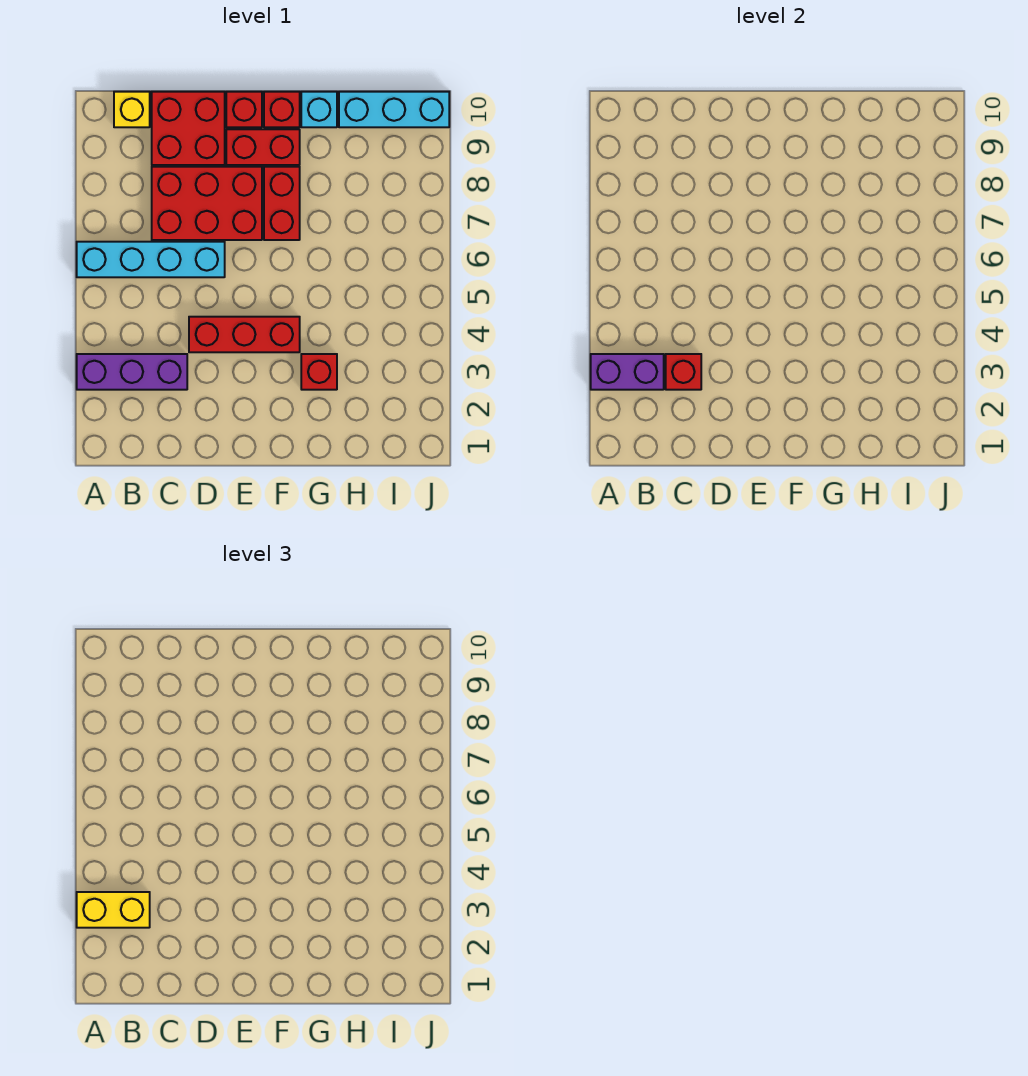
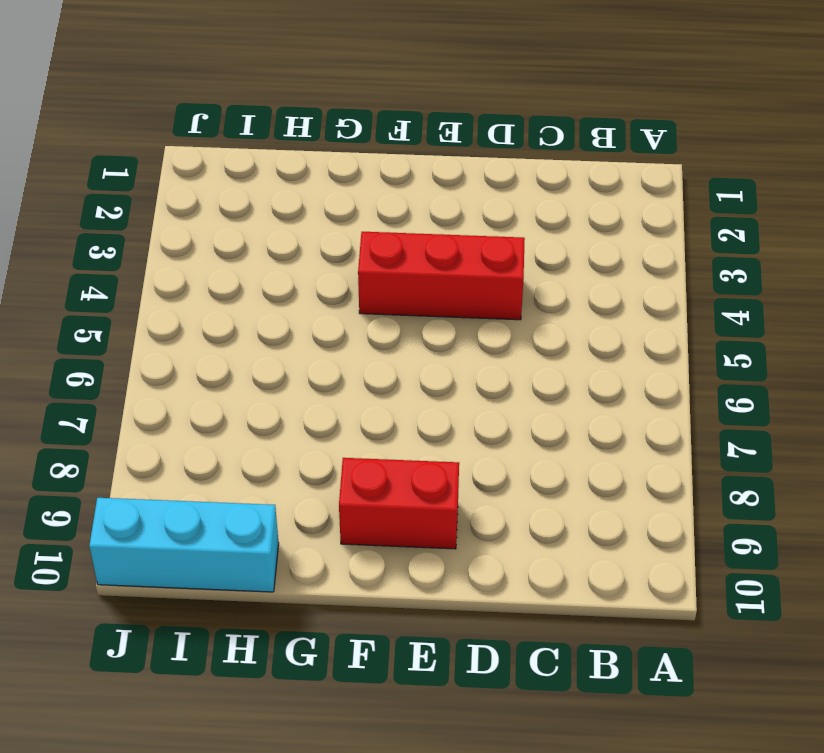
none -> purple 1x3 brick [77,354,187,390]
none -> cyan 1x4 brick [77,242,225,277]
none -> yellow 1x1 brick [114,92,150,127]

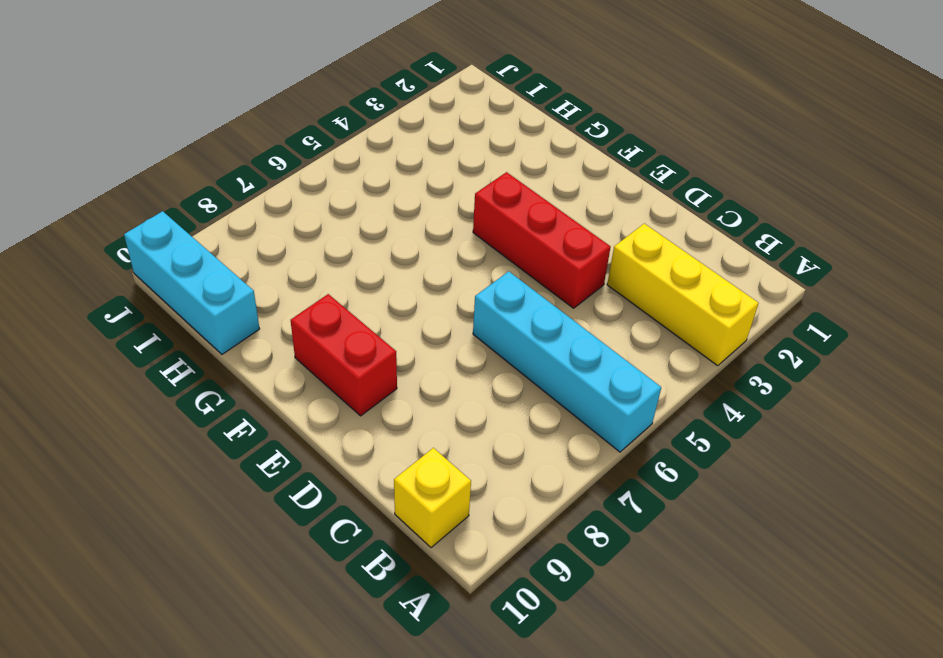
yellow 1x3 brick [607,224,759,366] -> purple 1x3 brick [77,354,187,390]
none -> red 2x3 brick [152,167,262,240]
none -> red 2x2 brick [152,92,225,165]
none -> red 1x1 brick [226,92,262,127]

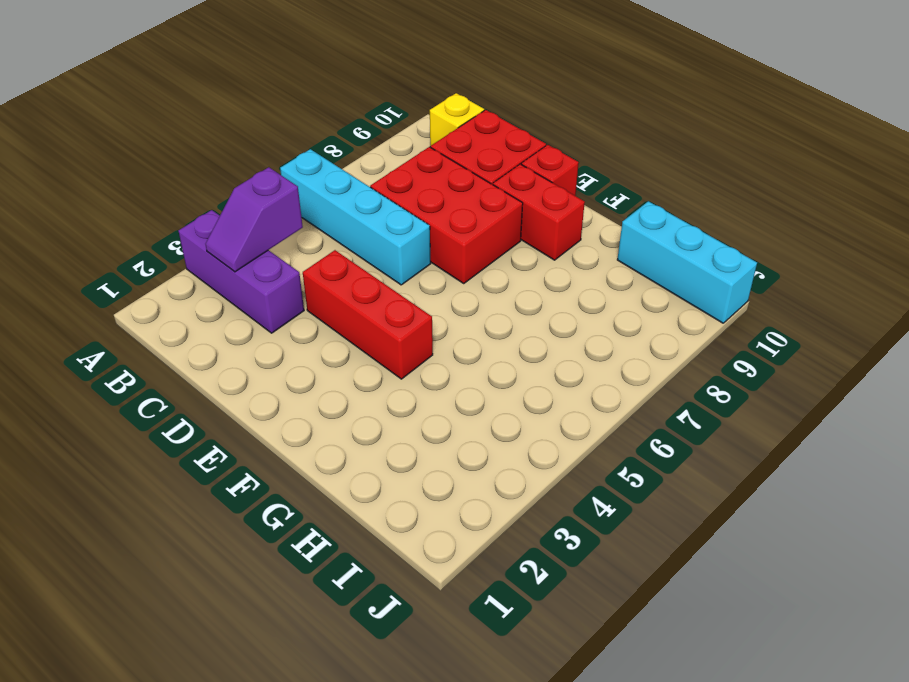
purple 1x2 slope [205,167,303,272] -> purple 1x2 brick [591,354,664,390]
none -> red 1x2 brick [264,167,300,240]
none -> red 1x1 brick [264,92,300,127]
none -> red 1x1 brick [301,354,337,390]

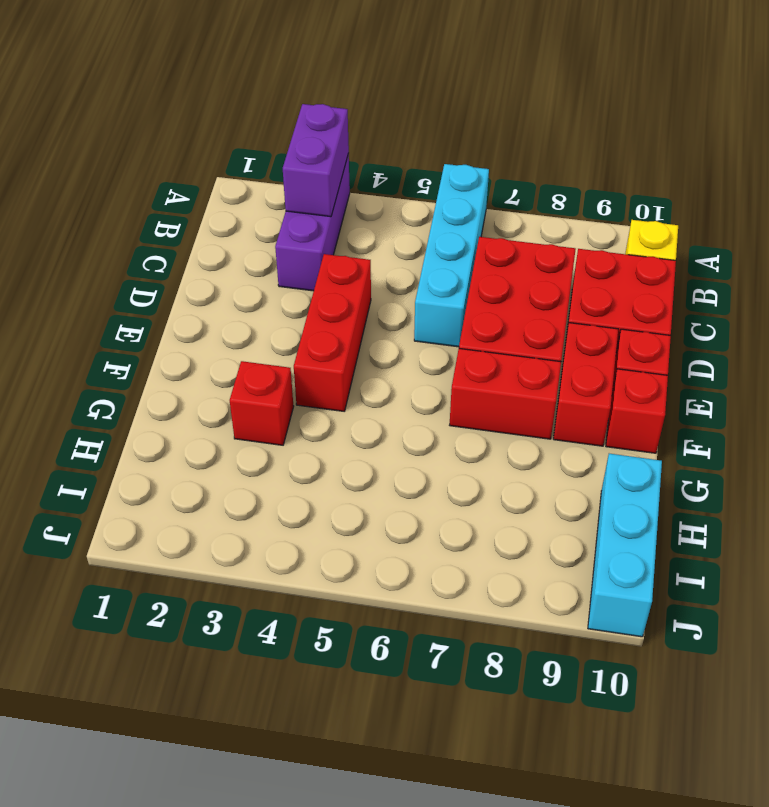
none -> cyan 1x1 brick [301,92,337,127]
none -> red 1x1 brick [666,354,701,390]
none -> yellow 1x2 brick [77,892,150,928]

